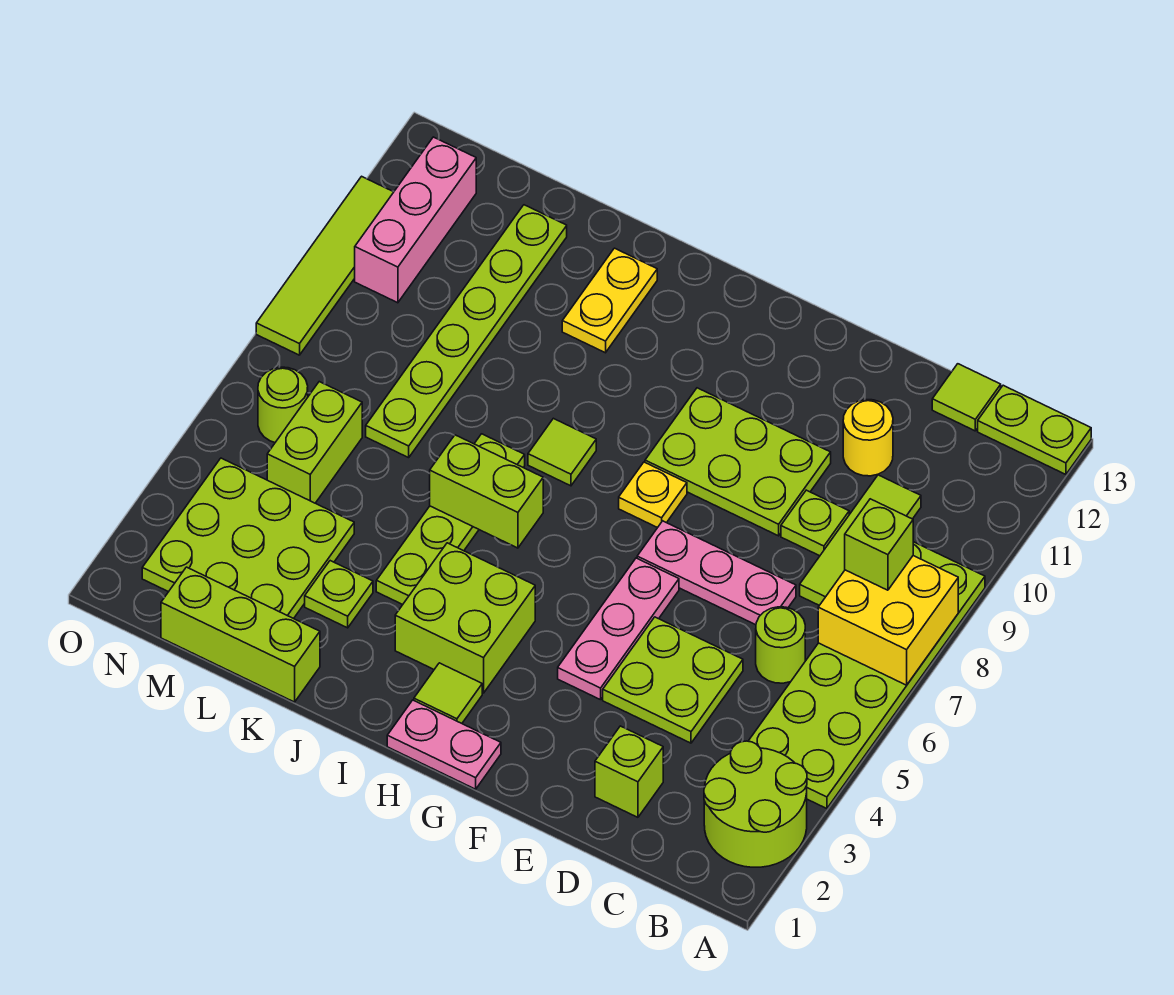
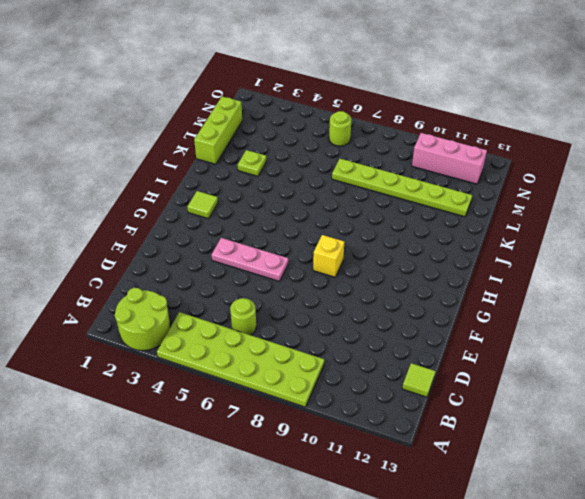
yellow 1x1 brick [313,235,344,277] -> yellow 1x1 plate [619,462,687,528]
none -> lime 1x2 plate [978,385,1091,474]
none -> lime 1x3 tile [800,475,921,605]
none -> lime 1x1 brick [595,726,663,817]
none -> lime 2x2 plate [603,617,743,743]

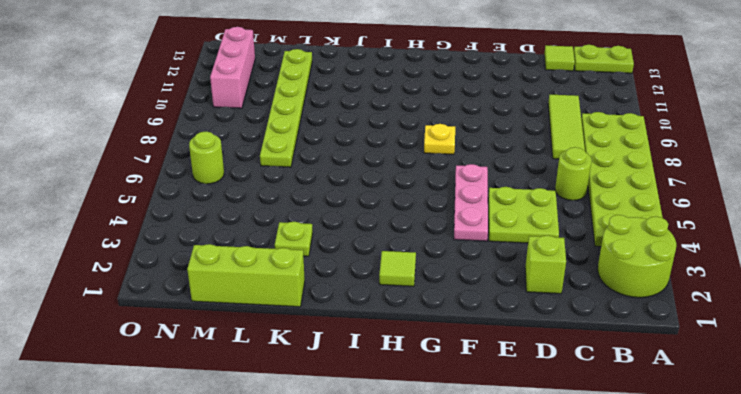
none -> pink 1x3 plate [637,521,796,625]
none -> lime 1x1 plate [781,490,849,556]
none -> yellow 1x1 round brick [843,400,893,476]
none -> lime 2x3 plate [645,388,831,536]

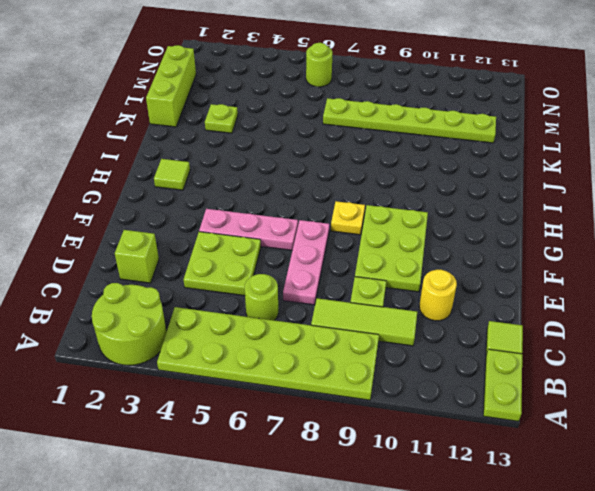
none -> pink 1x2 plate [387,700,501,789]
none -> lime 2x2 brick [395,543,535,693]
none -> lime 1x1 tile [528,418,596,486]
none -> lime 1x4 plate [376,434,525,605]

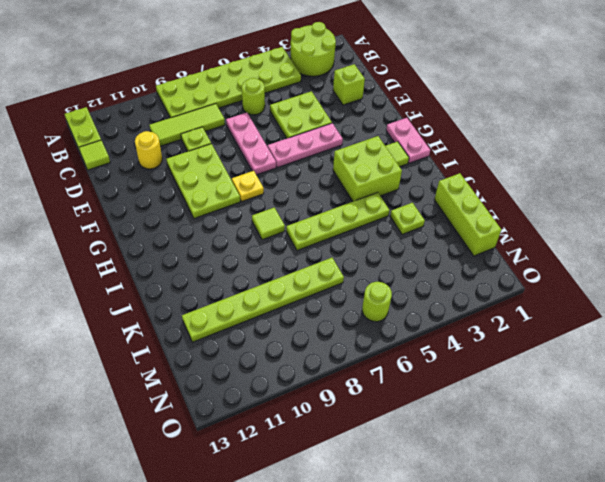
none -> yellow 1x2 plate [562,248,657,353]
none -> lime 3x3 plate [142,458,354,619]
none -> lime 1x2 brick [267,382,362,503]
none -> pink 1x3 brick [355,137,476,303]

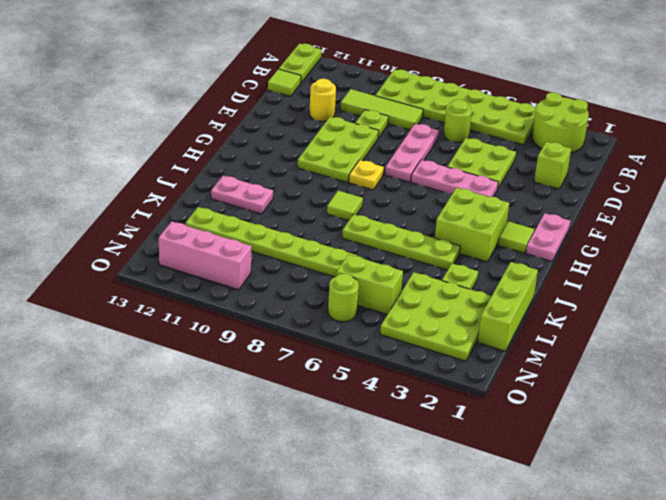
pink 1x2 plate [211,176,273,214] -> yellow 1x2 plate [562,248,657,353]
none -> lime 1x4 tile [256,176,393,355]
none -> yellow 2x2 brick [818,556,958,685]
none -> lime 1x2 brick [430,435,543,548]
none -> lime 1x1 brick [845,499,913,590]

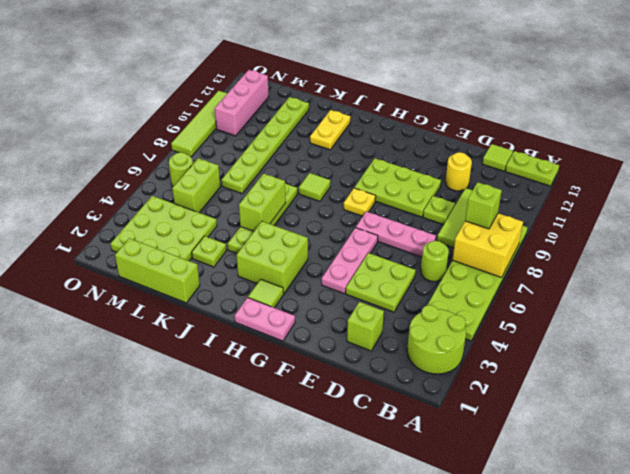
lime 1x2 brick [239,173,286,231] -> lime 1x2 brick turned to [430,435,543,548]

